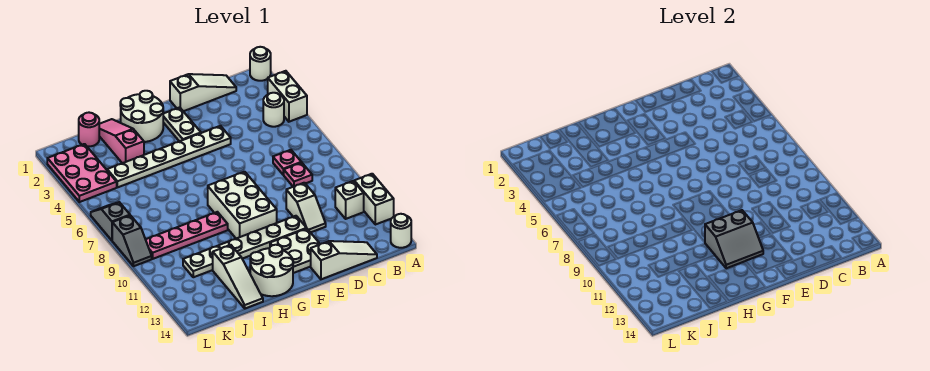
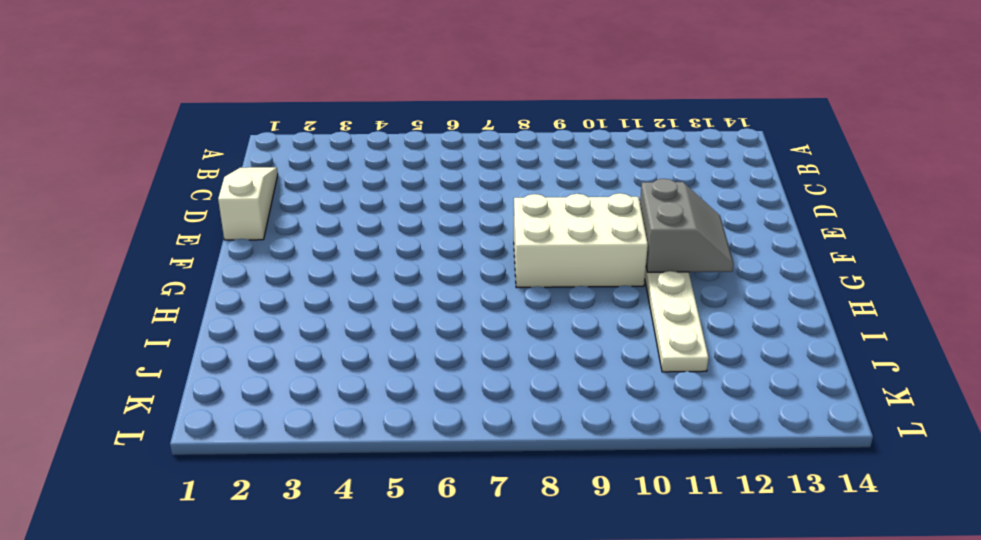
none -> white 1x1 round brick [250,47,271,81]
none -> white 1x2 brick [268,71,307,122]
none -> white 1x2 brick [354,174,394,225]

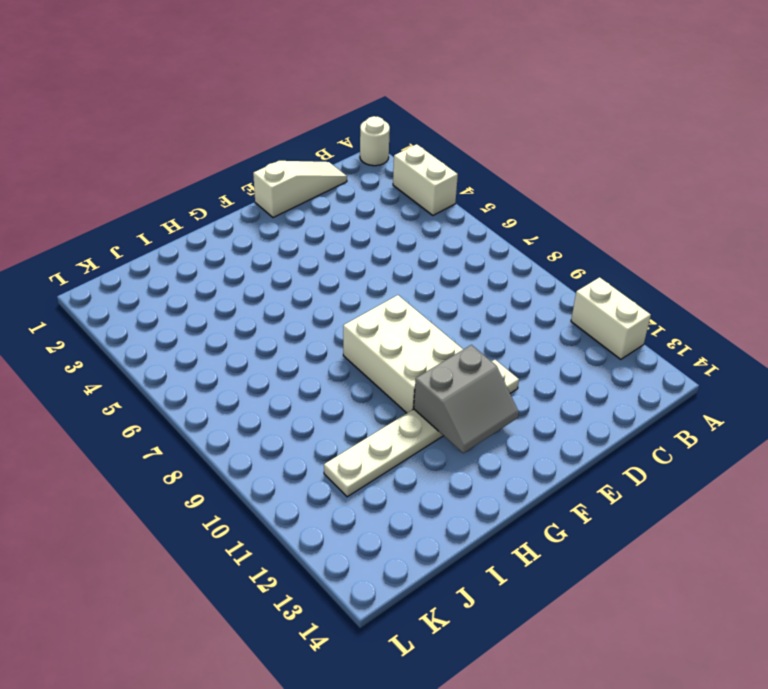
none -> white 1x1 round brick [391,214,411,248]
none -> white 1x1 round brick [263,93,284,127]
none -> white 1x1 brick [335,181,364,219]

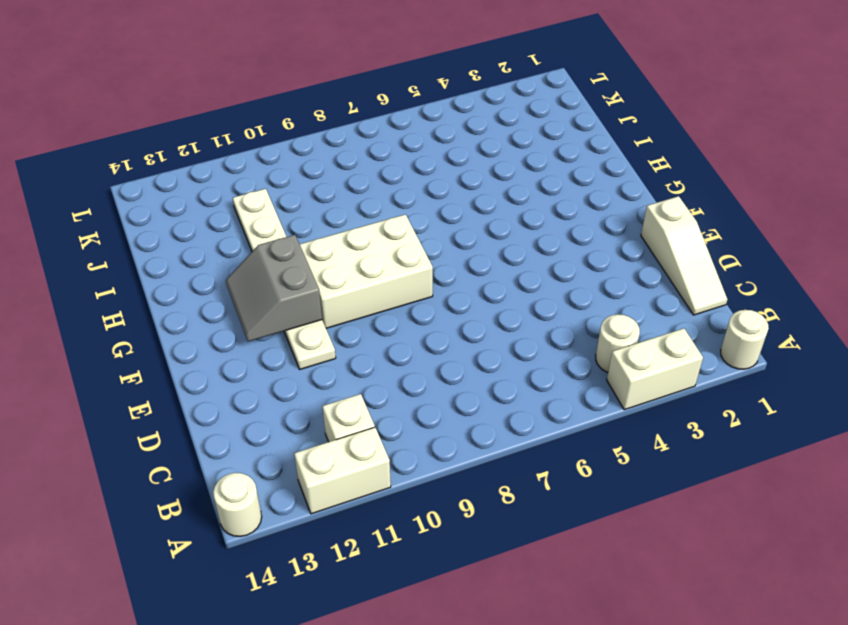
none -> pink 1x1 plate [273,150,301,175]
none -> pink 1x1 plate [284,162,312,187]
none -> white 1x3 slope [311,241,377,279]

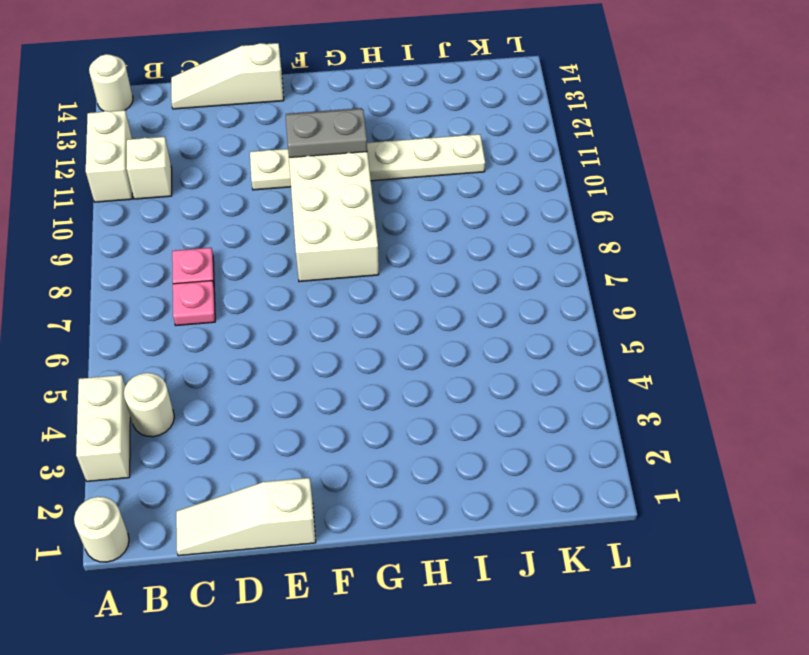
none -> white 1x2 slope [286,183,326,232]
none -> white 1x6 plate [107,126,231,187]
none -> white 2x2 plate [270,229,320,273]

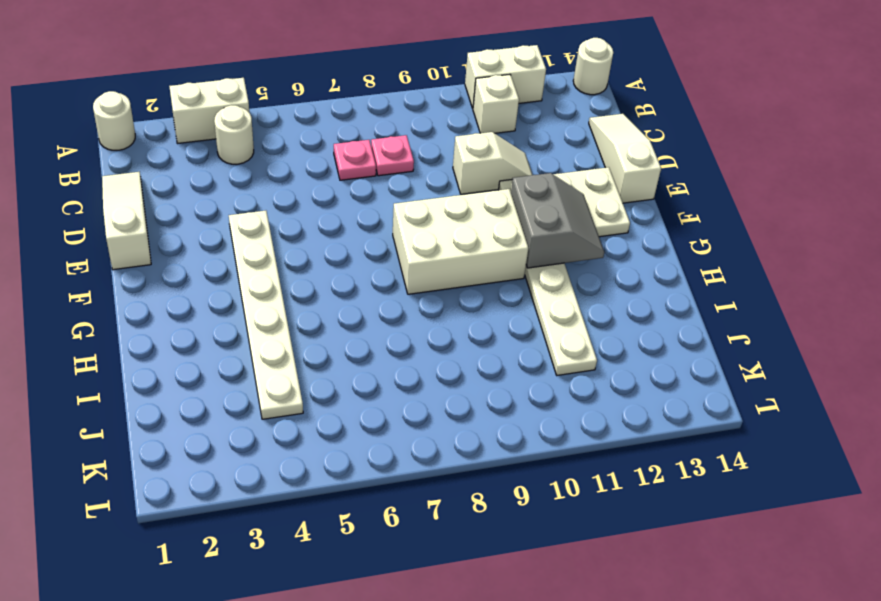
none -> white 1x2 plate [163,107,201,141]
none -> white 2x2 round brick [120,91,163,142]
none -> white 2x2 round brick [250,245,293,296]

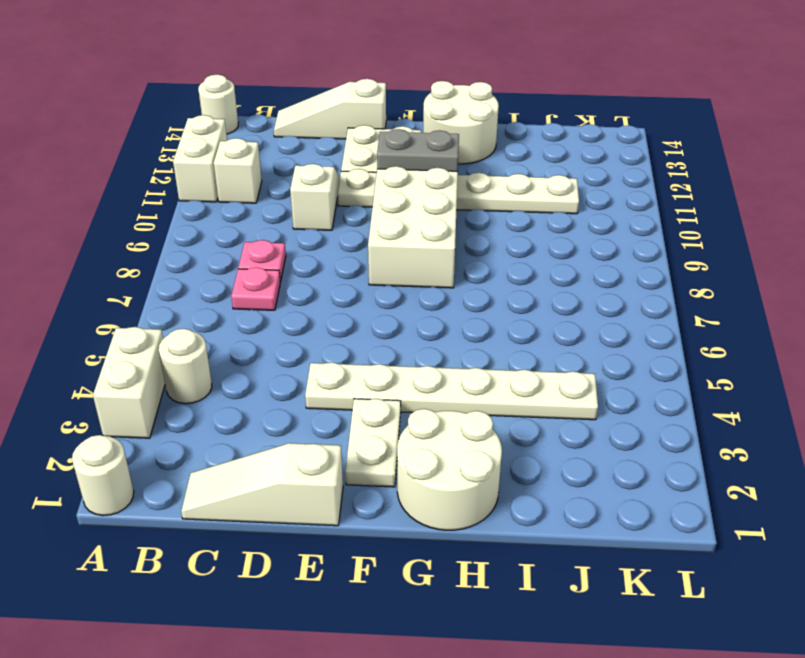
none -> pink 1x4 plate [146,212,228,259]
none -> pink 1x3 slope [99,119,144,163]
none -> white 1x3 slope [213,245,263,308]

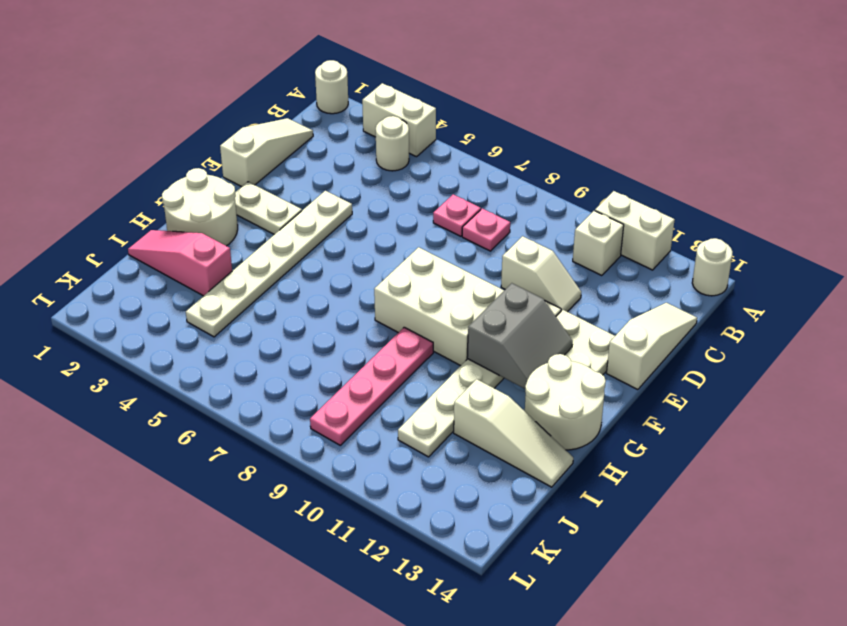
none -> pink 1x1 round brick [79,113,99,146]
none -> pink 2x3 plate [47,144,117,202]
none -> grey 1x2 slope [91,202,130,240]

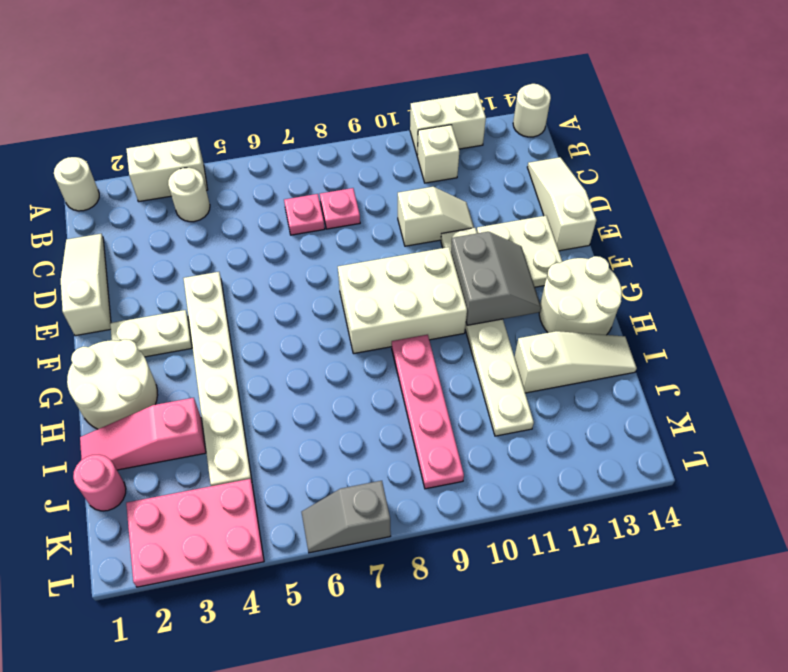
none -> grey 1x2 slope [112,215,152,266]

